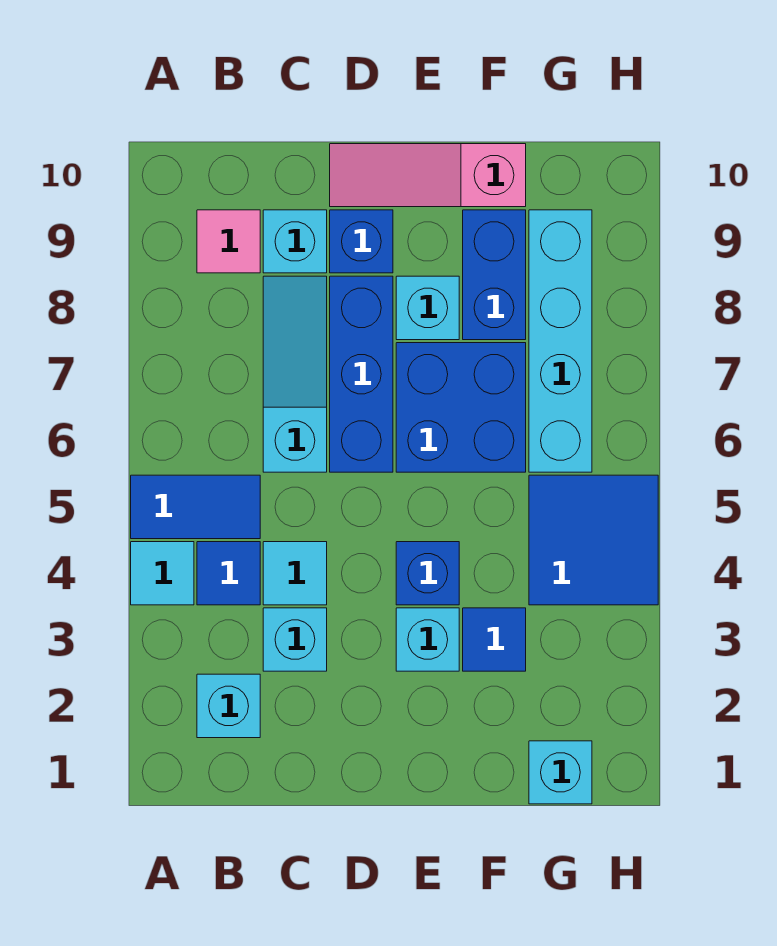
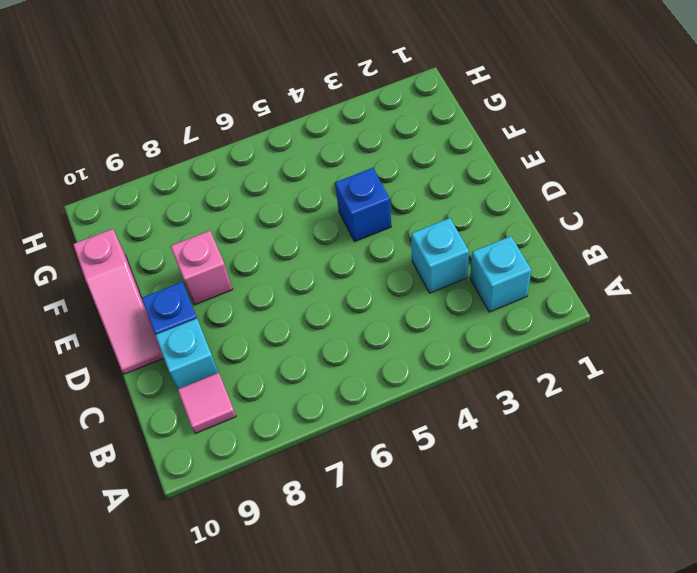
pink 1x1 brick [171,231,233,305] -> cyan 1x1 brick [396,276,459,340]
none -> cyan 1x1 tile [131,542,194,605]
none -> blue 1x2 tile [131,475,260,539]
none -> blue 1x1 tile [197,542,260,605]

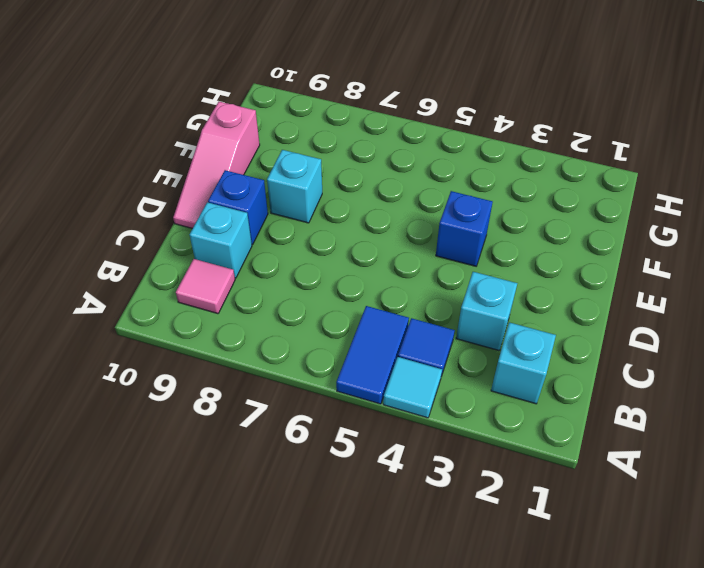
none -> cyan 1x1 tile [263,542,327,605]
none -> cyan 1x3 slope [263,276,327,472]
none -> blue 1x3 brick [330,276,393,472]

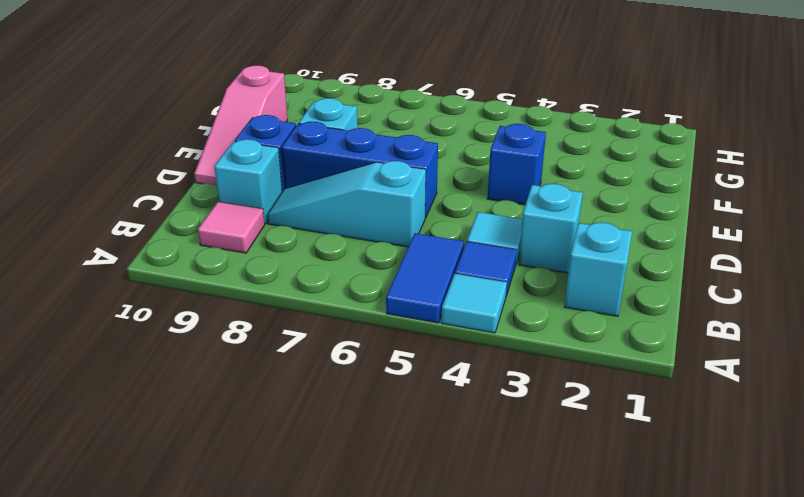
none -> cyan 1x1 brick [396,608,459,671]
none -> blue 2x2 brick [396,343,526,472]
none -> blue 1x1 tile [463,608,526,671]

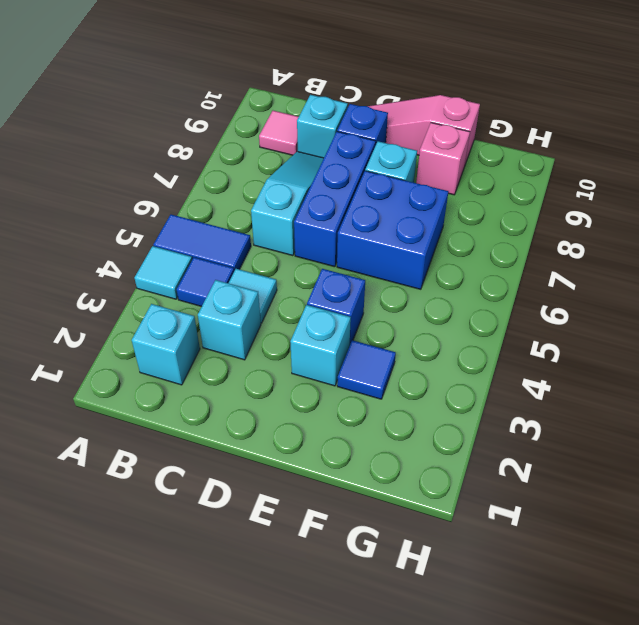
pink 1x1 brick [416,123,470,195] -> blue 1x2 brick [463,210,526,340]
none -> cyan 1x1 brick [529,741,592,804]
none -> blue 2x2 tile [529,475,658,605]
none -> cyan 1x4 brick [529,210,592,472]

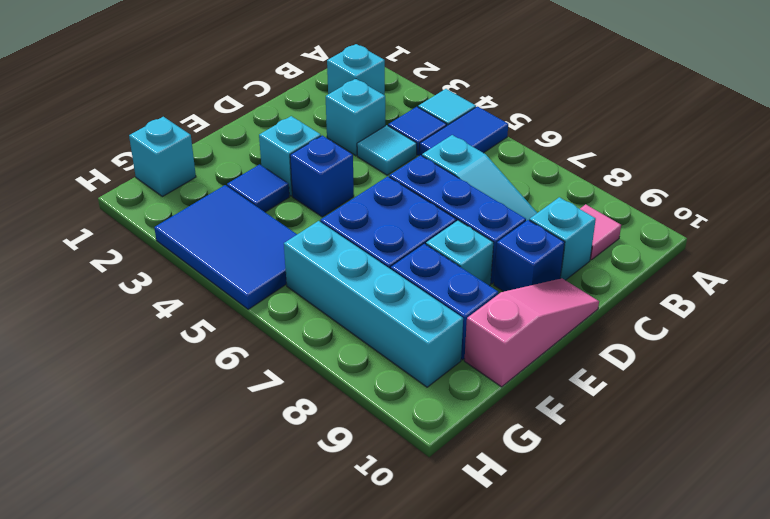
blue 2x3 tile [154,185,297,309] -> blue 2x2 tile [529,475,658,605]

